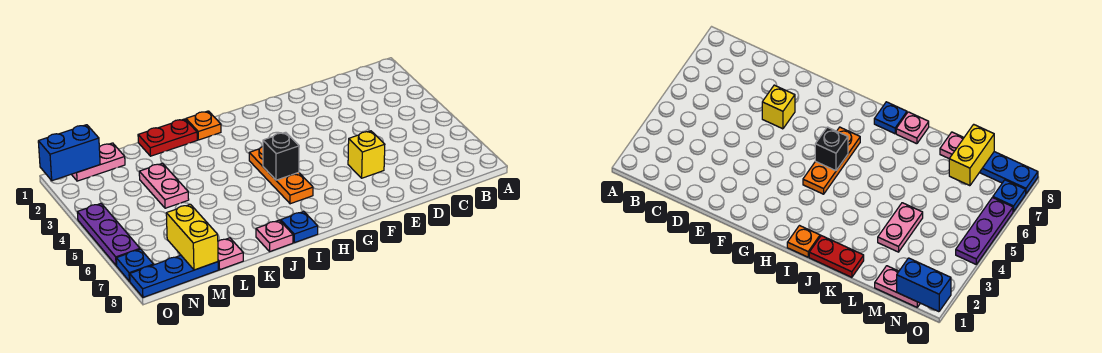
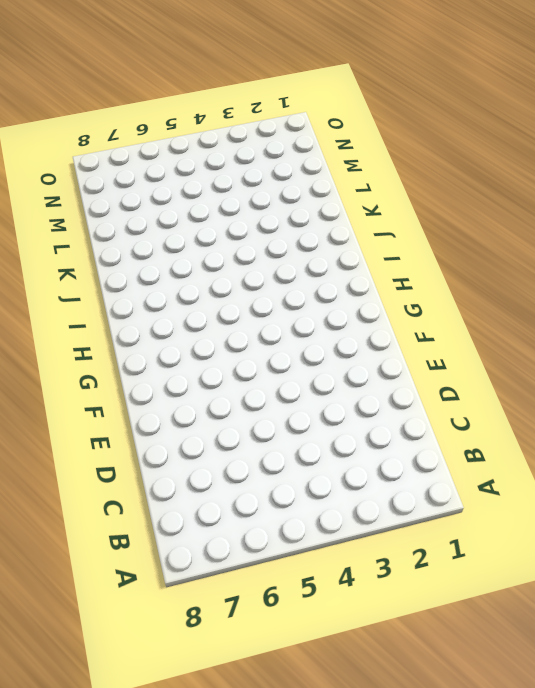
none -> yellow 1x1 brick [348,131,385,178]
none -> orange 1x3 plate [249,147,313,204]
none -> orange 1x1 plate [186,111,221,140]

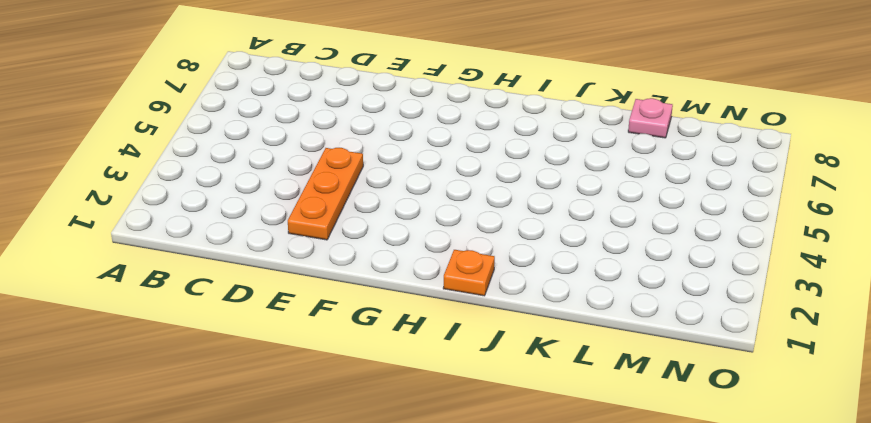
orange 1x3 plate [288,148,363,240] -> orange 1x3 plate moved to [249,147,313,204]
none -> yellow 1x1 brick [348,131,385,178]
none -> blue 1x1 plate [281,211,318,243]
none -> red 1x2 plate [138,119,197,156]

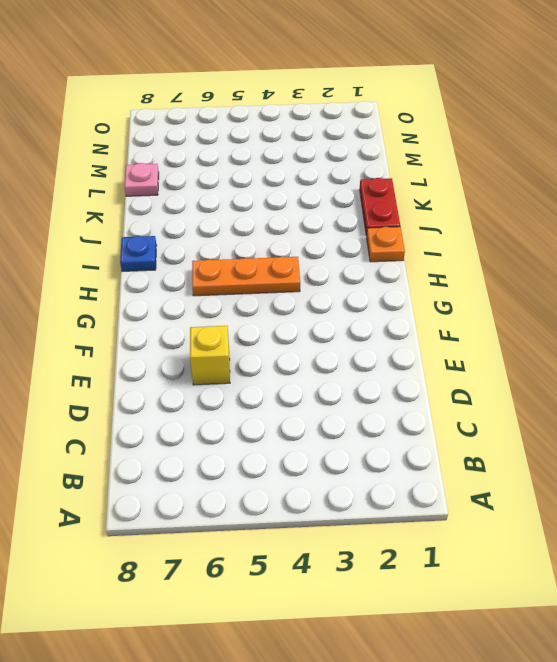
none -> pink 1x1 plate [256,220,293,251]
none -> pink 1x2 plate [139,163,189,208]
none -> pink 1x2 plate [71,143,125,181]

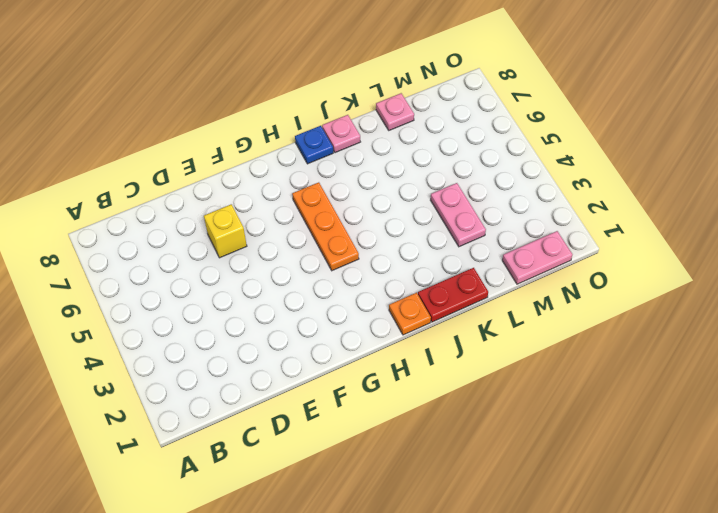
none -> blue 1x3 plate [130,255,218,297]
none -> purple 1x3 plate [77,204,140,266]
none -> blue 1x1 plate [116,249,154,281]

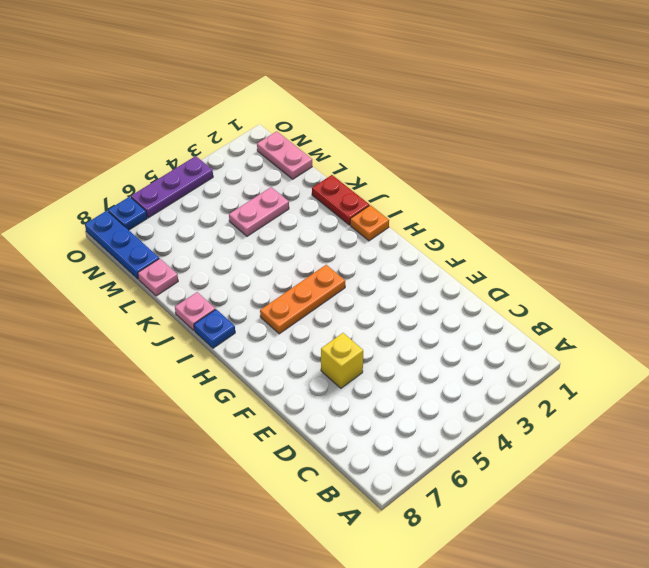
none -> black 1x1 brick [263,132,299,180]
none -> yellow 1x2 brick [166,204,218,270]
none -> blue 1x2 brick [38,125,100,181]

